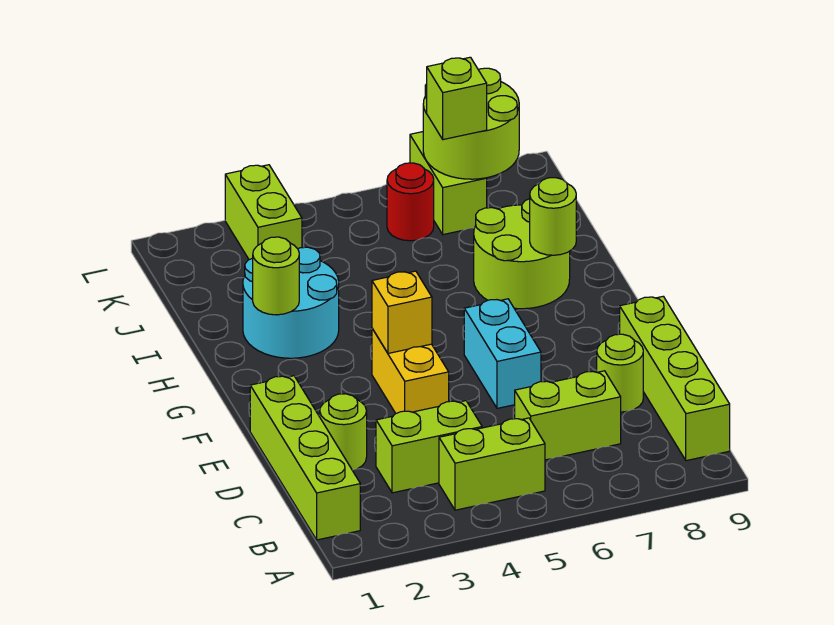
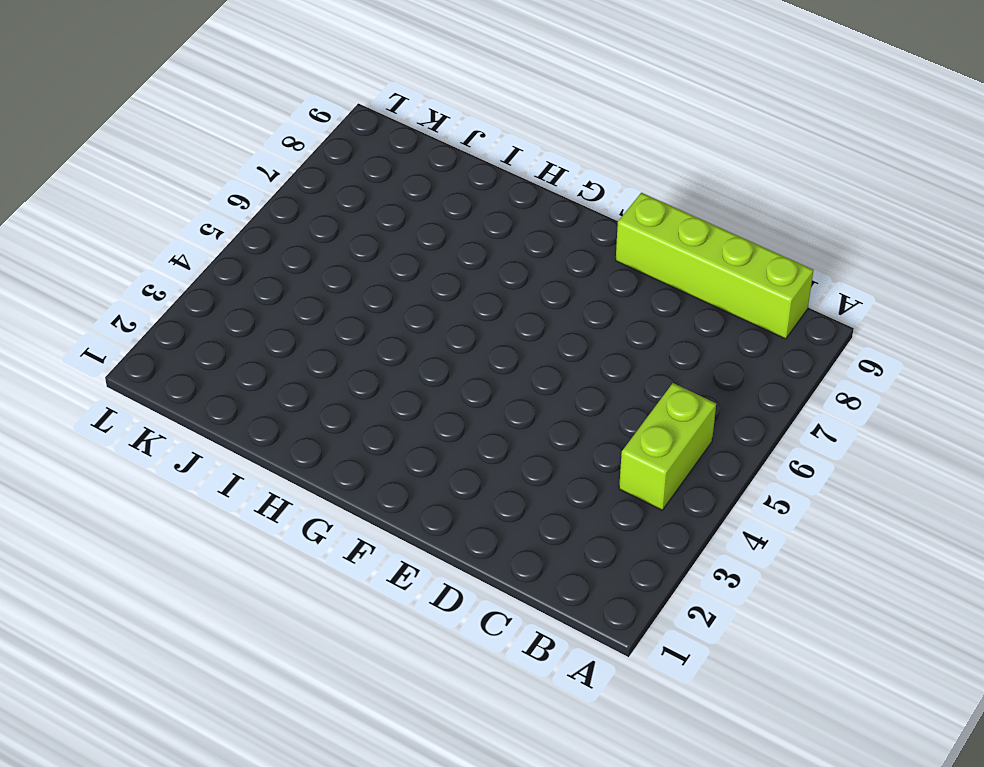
none -> lime 1x4 brick [250,376,360,540]
none -> lime 1x2 brick [376,401,482,493]
none -> lime 1x2 brick [515,371,621,460]

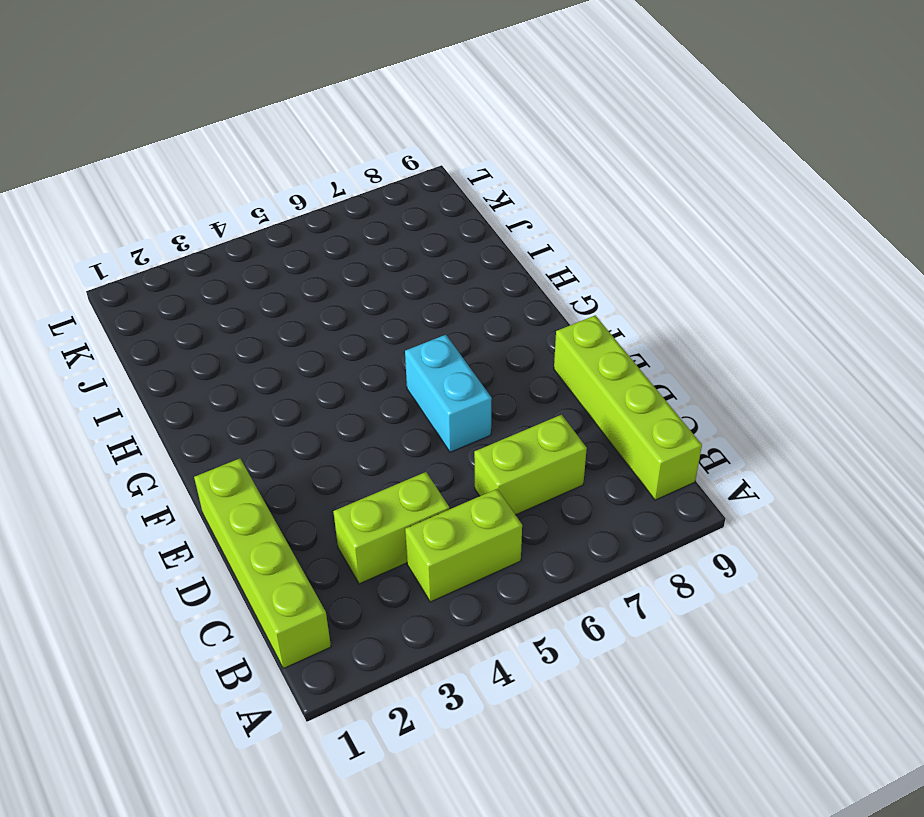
none -> lime 1x1 round brick [320,394,367,470]
none -> lime 1x1 round brick [597,334,643,412]
none -> yellow 1x2 brick [372,329,449,413]

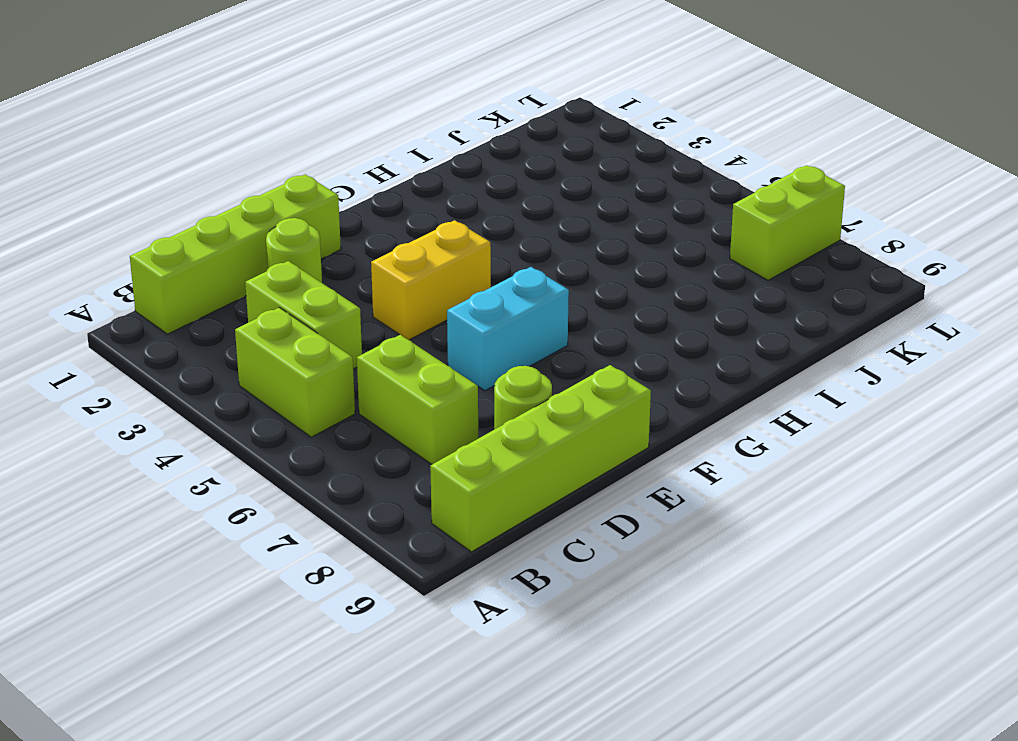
none -> cyan 2x2 round brick [243,247,339,358]
none -> lime 2x2 round brick [474,199,570,309]
none -> lime 1x2 brick [225,165,302,260]

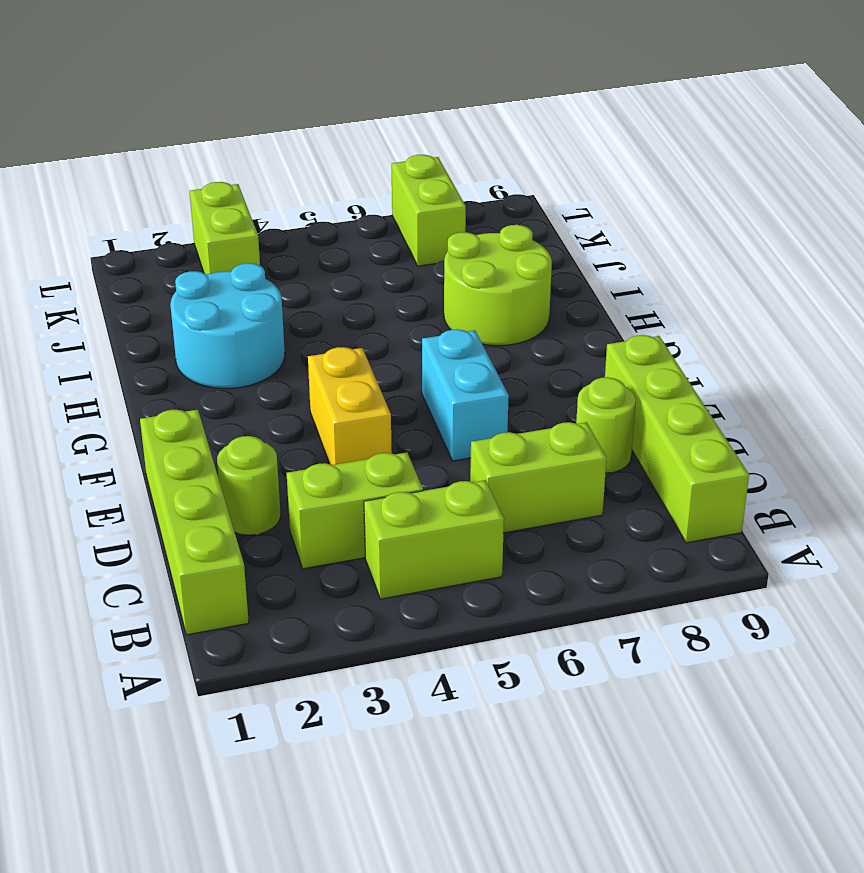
none -> red 1x1 round brick [387,163,434,241]
none -> yellow 1x1 brick [372,271,432,353]
none -> lime 1x1 round brick [253,237,299,315]

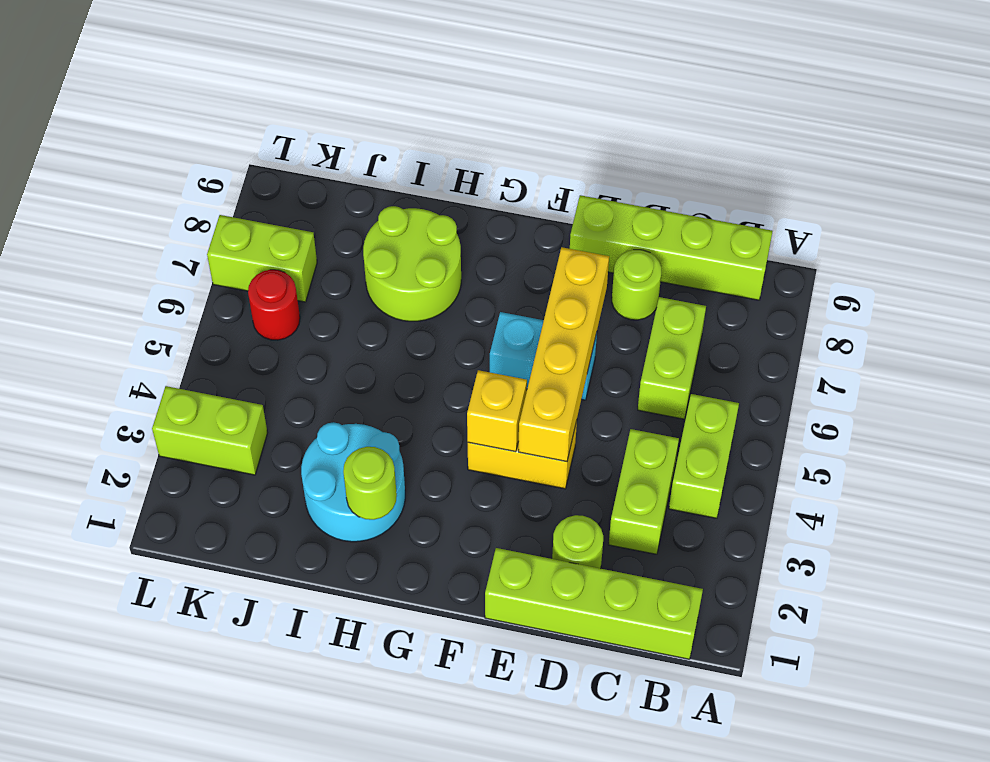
yellow 1x4 brick [518,247,609,462] -> none
none -> lime 1x1 round brick [530,178,576,255]
none -> lime 2x2 round brick [423,68,519,179]
none -> lime 1x1 brick [427,57,487,140]

